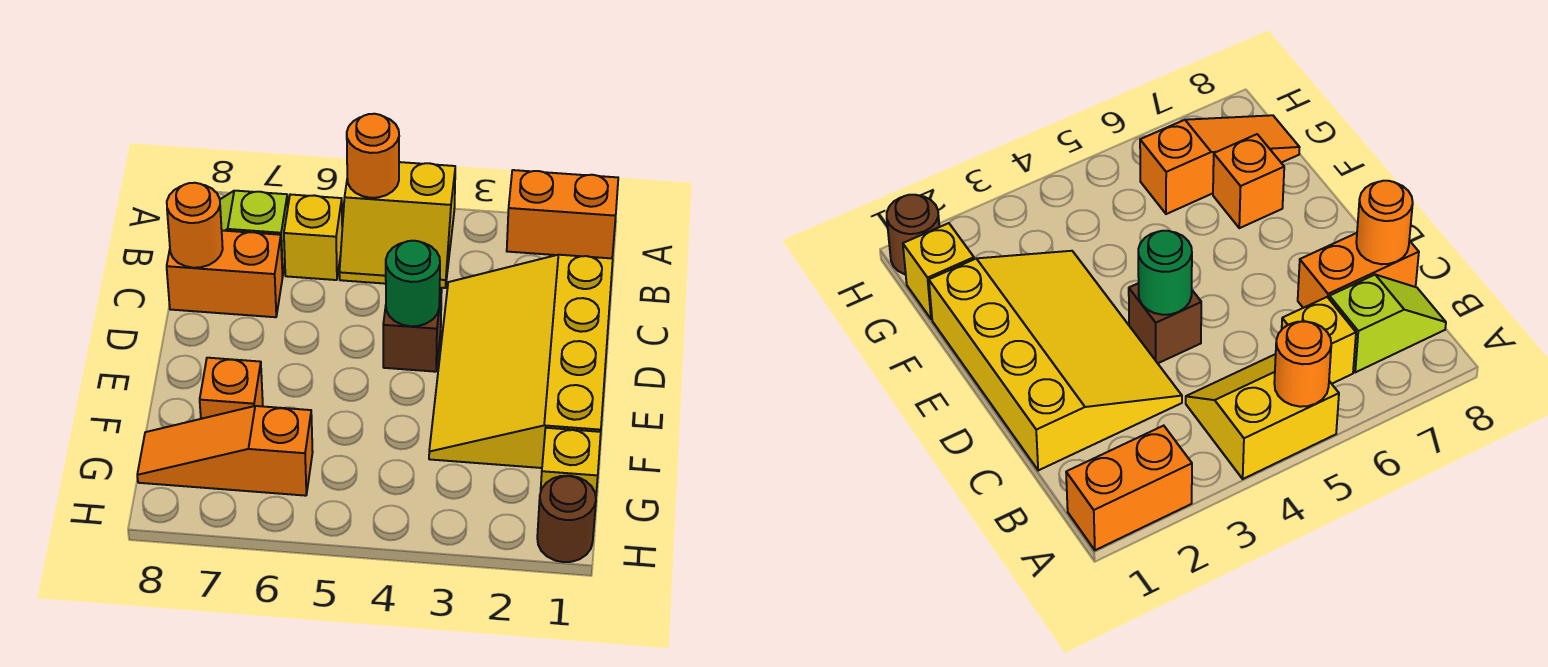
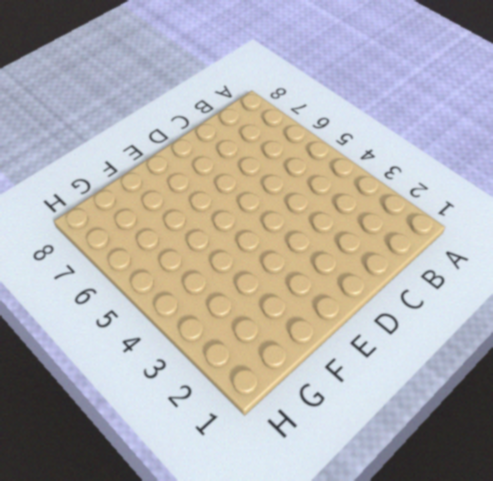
none -> orange 1x2 brick [507,170,618,258]
none -> yellow 2x2 slope [339,162,455,288]
none -> yellow 1x1 brick [284,194,342,280]

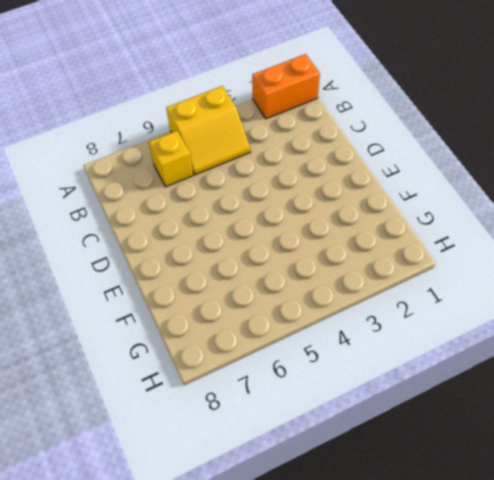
none -> lime 1x2 slope [220,191,288,276]
none -> yellow 3x4 slope [429,255,613,468]
none -> orange 1x2 brick [167,231,282,317]

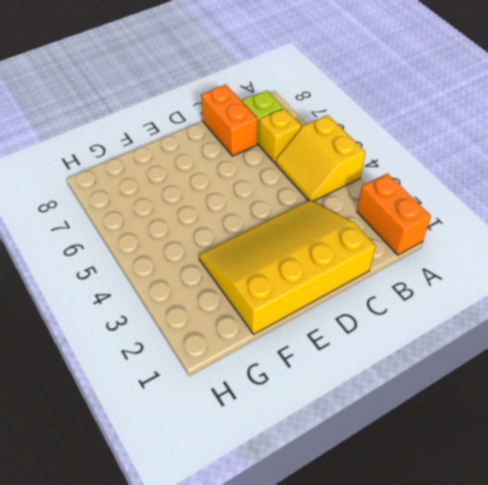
none -> brown 1x1 brick [383,288,442,372]
none -> orange 1x1 brick [200,358,263,419]
none -> yellow 1x1 brick [541,428,601,495]

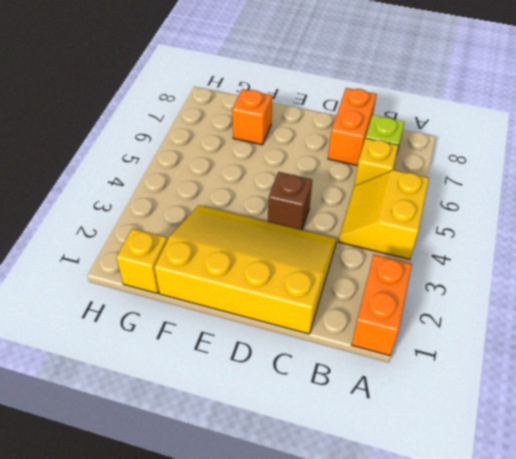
none -> orange 1x3 slope [137,406,313,496]
none -> brown 1x1 round brick [537,476,596,562]
none -> orange 1x1 round brick [347,114,399,198]

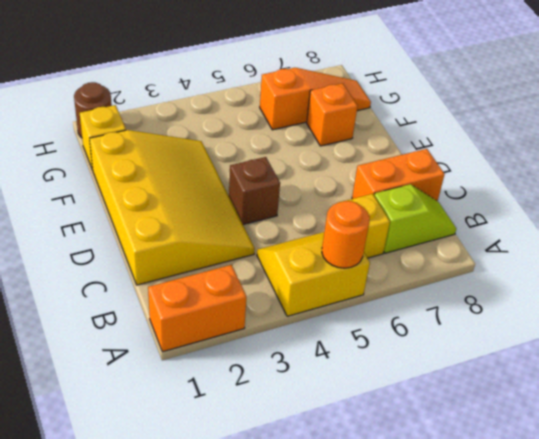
none -> orange 1x1 round brick [167,183,223,268]
none -> green 1x1 round brick [386,241,440,326]

